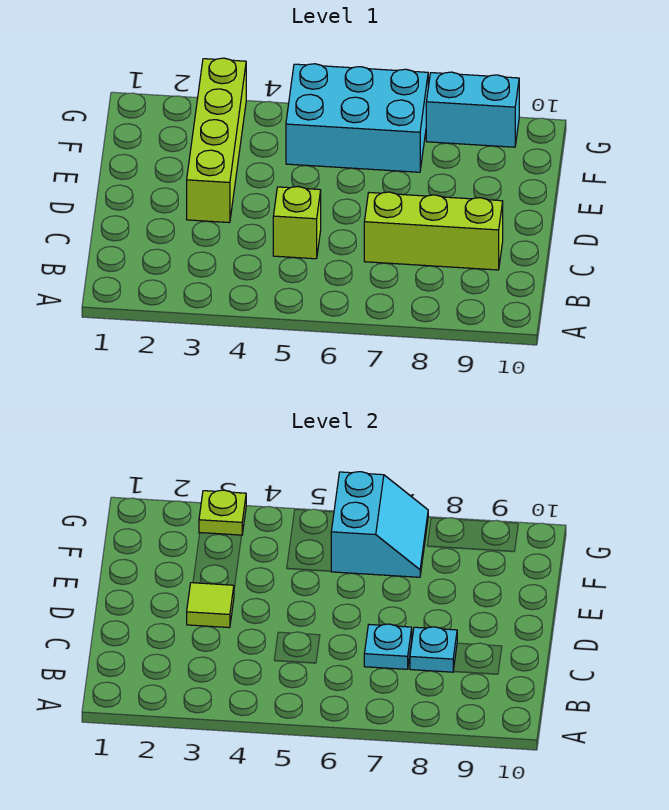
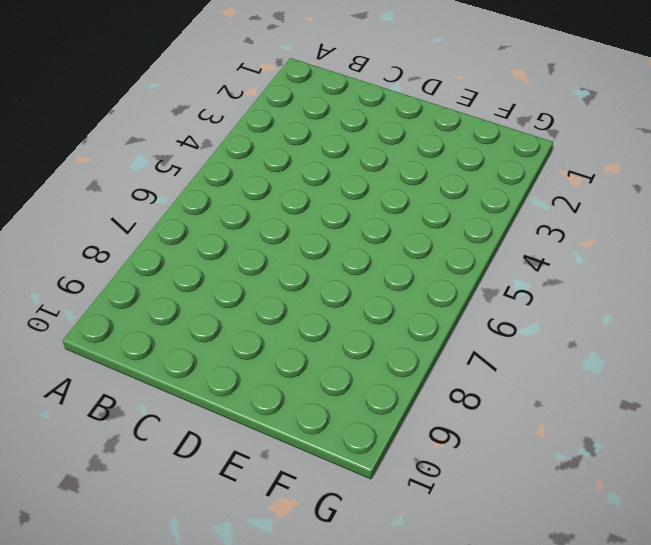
none -> lime 1x1 brick [273,187,321,259]
none -> lime 1x3 brick [364,192,503,270]

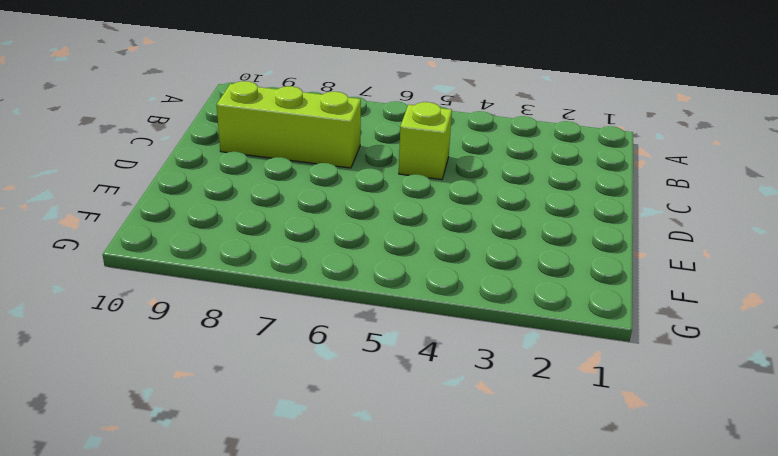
none -> lime 1x4 brick [187,58,246,223]
none -> cyan 2x3 brick [286,64,428,172]

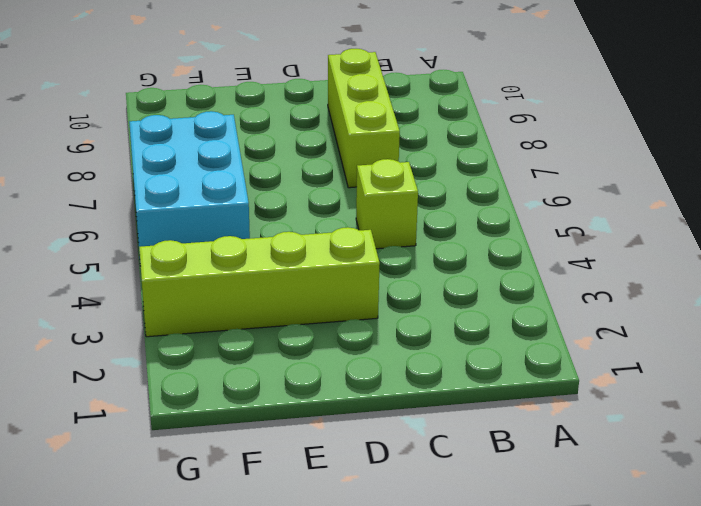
none -> cyan 1x2 brick [426,72,519,147]
none -> cyan 1x1 plate [364,624,412,669]

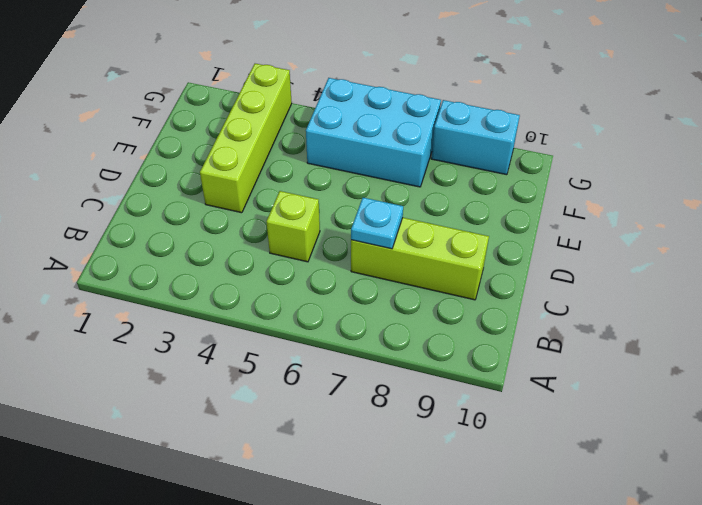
none -> cyan 1x1 plate [410,627,457,672]
none -> lime 1x1 tile [187,583,234,628]

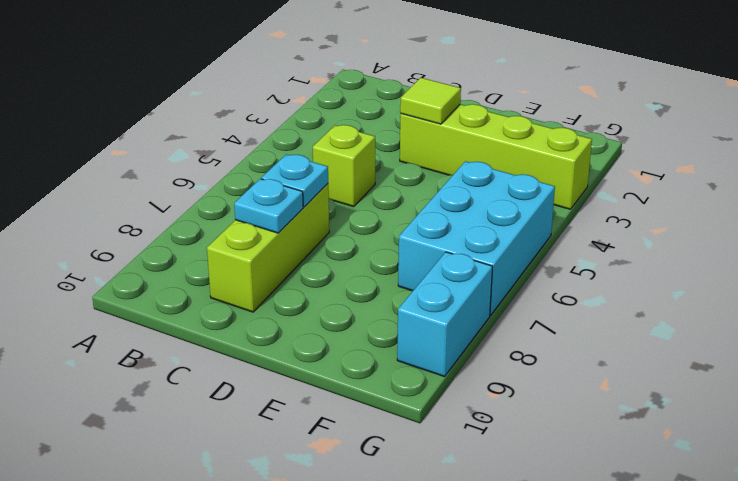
none -> cyan 2x2 slope [331,472,428,577]
none -> lime 1x1 plate [199,490,246,535]

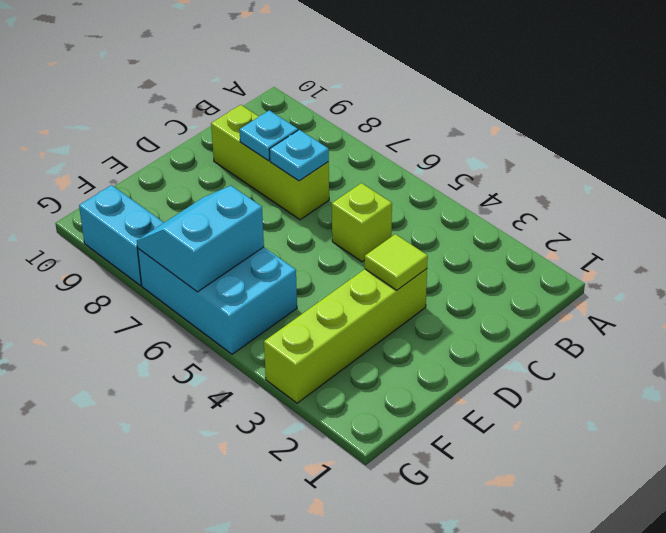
none -> lime 1x1 plate [199,490,246,535]

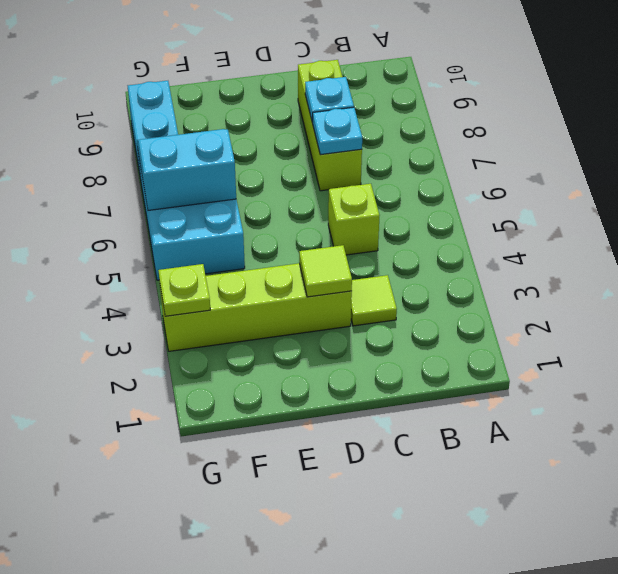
lime 1x1 tile [351,275,397,326] -> none

